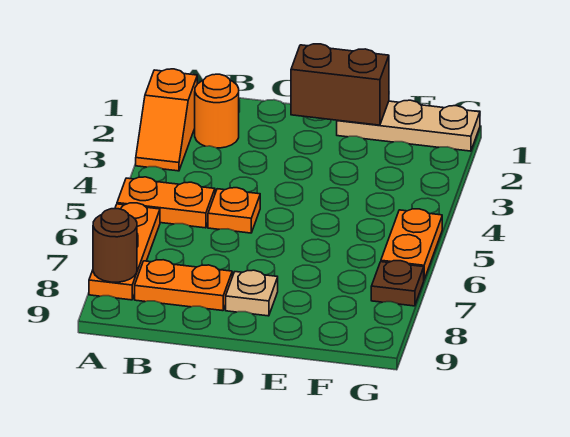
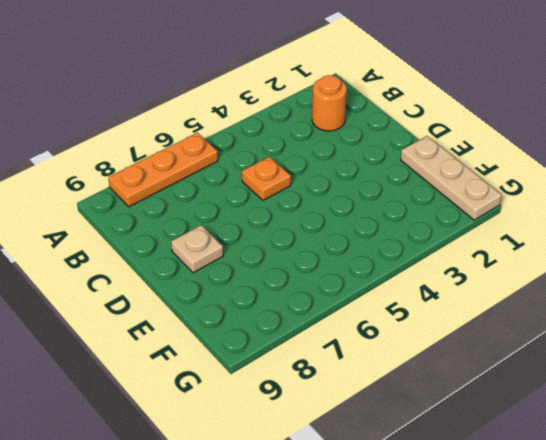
none -> orange 1x2 slope [136,69,197,171]
none -> orange 1x2 plate [117,177,215,228]
none -> orange 1x2 plate [135,260,232,311]

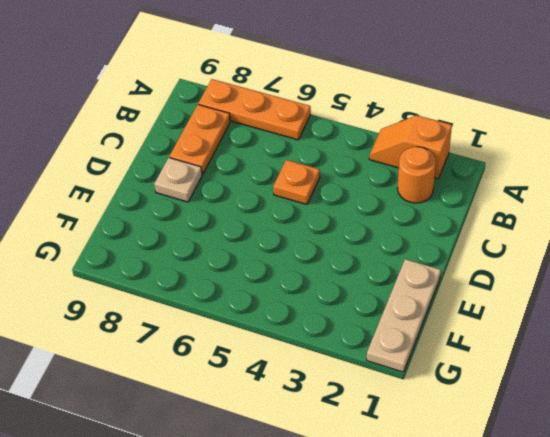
none -> orange 1x2 plate [117,177,215,228]
none -> orange 1x2 plate [381,209,442,279]
none -> brown 1x1 plate [371,261,424,306]

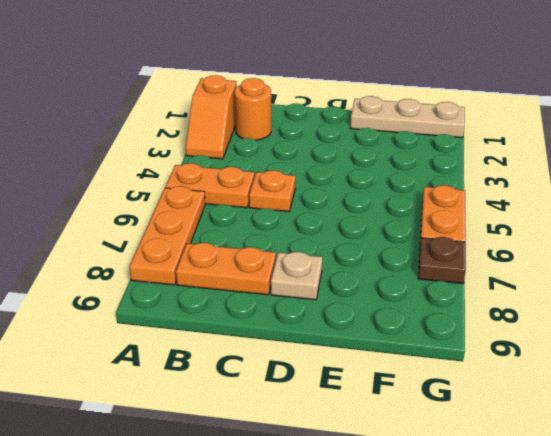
none -> brown 1x1 round brick [93,209,137,282]
none -> brown 1x2 brick [291,44,389,125]

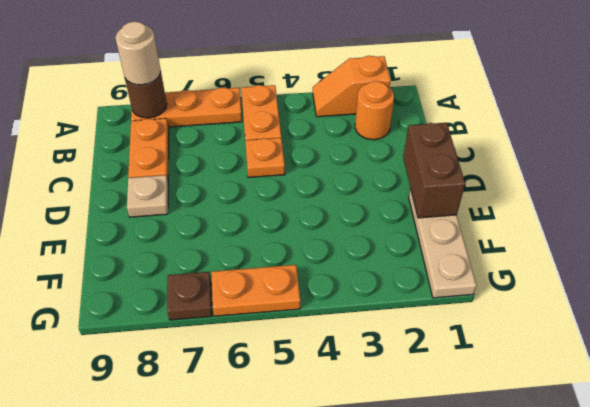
tan 1x1 round brick [115,22,161,85] -> none

